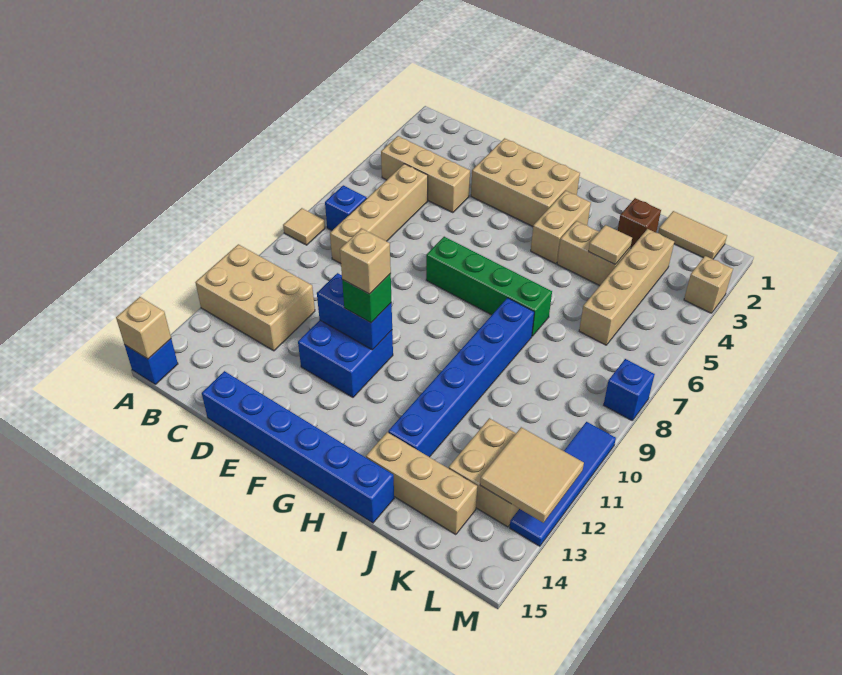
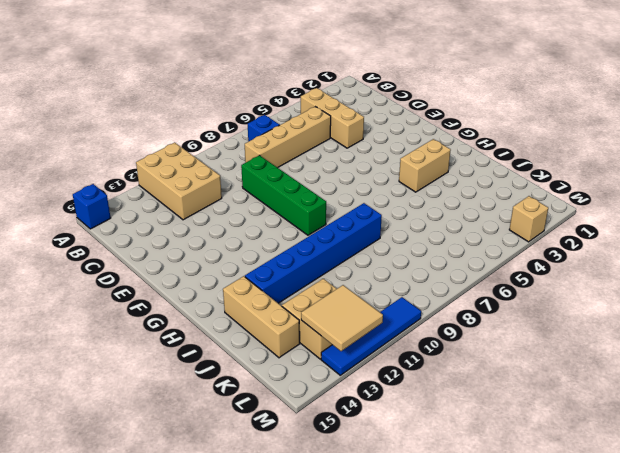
green 1x4 brick [241,155,326,235] -> green 1x4 brick moved to [426,236,552,336]
none -> tan 1x1 tile [283,208,325,245]
none -> blue 1x6 brick [202,371,394,523]
none -> tan 2x3 brick [471,138,580,226]

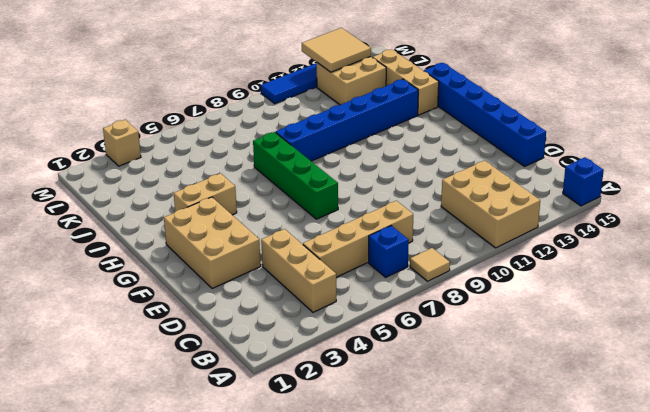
none -> blue 2x2 brick [298,320,393,397]
none -> tan 1x2 brick [557,221,630,286]
none -> brown 1x1 brick [618,198,661,248]

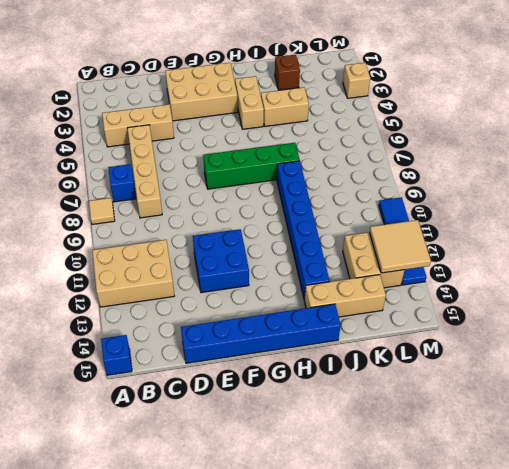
none -> tan 1x2 tile [658,211,727,259]
none -> tan 1x4 brick [579,229,674,345]
none -> blue 1x1 brick [604,359,655,421]

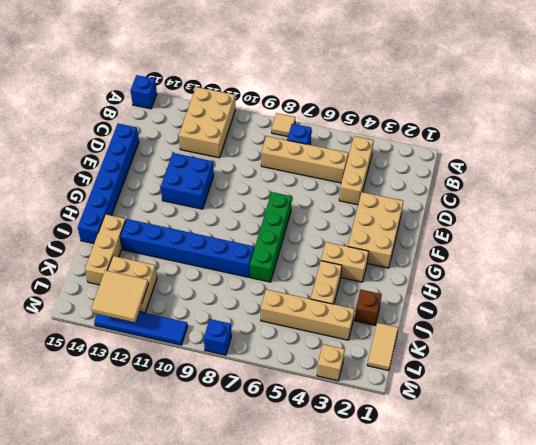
none -> tan 1x1 brick [116,297,171,359]
none -> blue 1x2 brick [317,273,392,350]
none -> tan 1x1 tile [588,225,632,264]

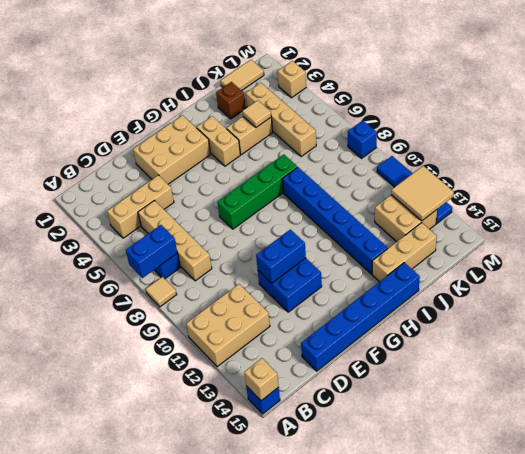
blue 1x2 brick [126,225,177,278] -> none
none -> green 1x1 brick [342,274,392,323]
none -> tan 1x1 brick [340,228,391,294]

